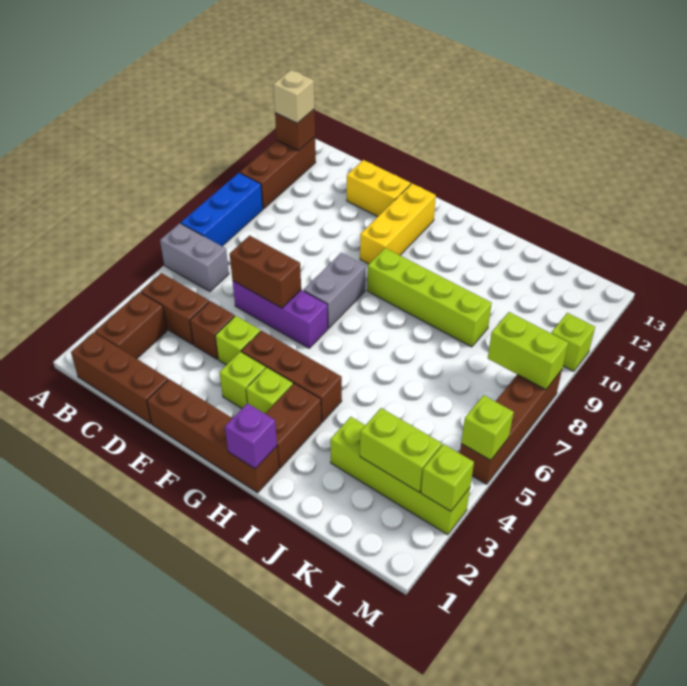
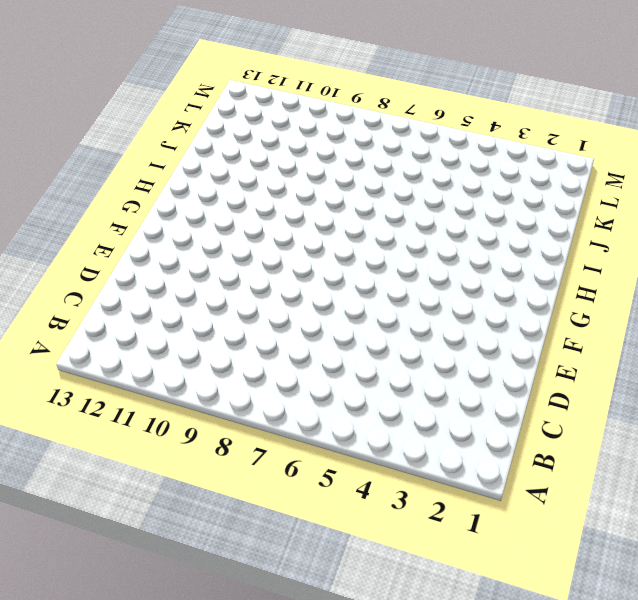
none -> grey 1x2 brick [160,223,229,292]
none -> blue 1x3 brick [181,173,263,246]
none -> brown 1x3 brick [240,137,316,209]

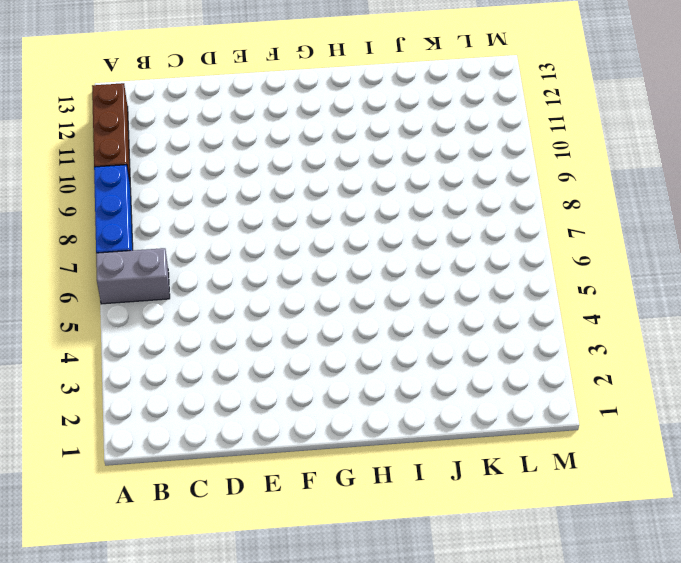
none -> brown 1x3 brick [71,332,168,424]
none -> brown 1x2 brick [95,292,167,359]
none -> brown 1x2 brick [141,273,209,344]

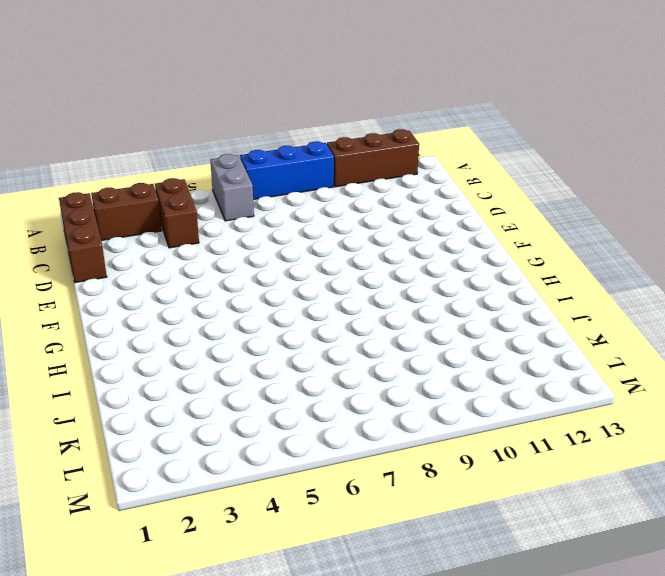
none -> brown 1x1 brick [190,301,235,359]
none -> purple 1x3 brick [233,281,328,348]
none -> yellow 1x2 brick [347,160,411,217]

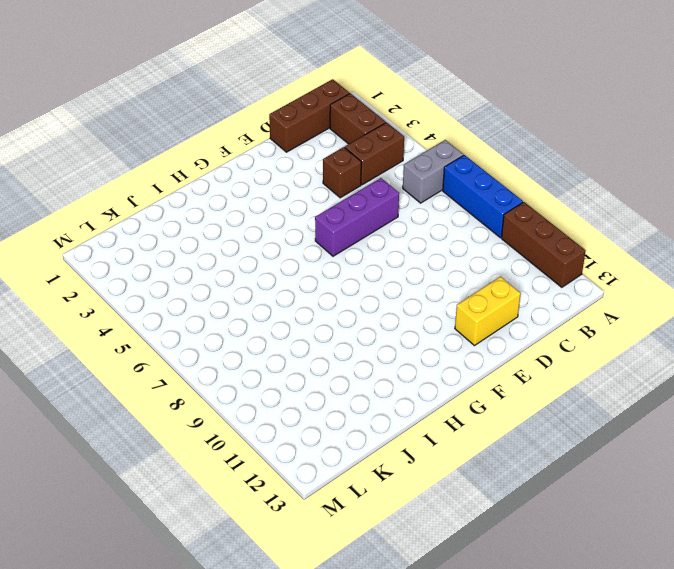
none -> brown 1x4 brick [147,379,279,493]
none -> lime 1x1 brick [215,316,261,365]
none -> lime 1x1 brick [219,352,266,408]

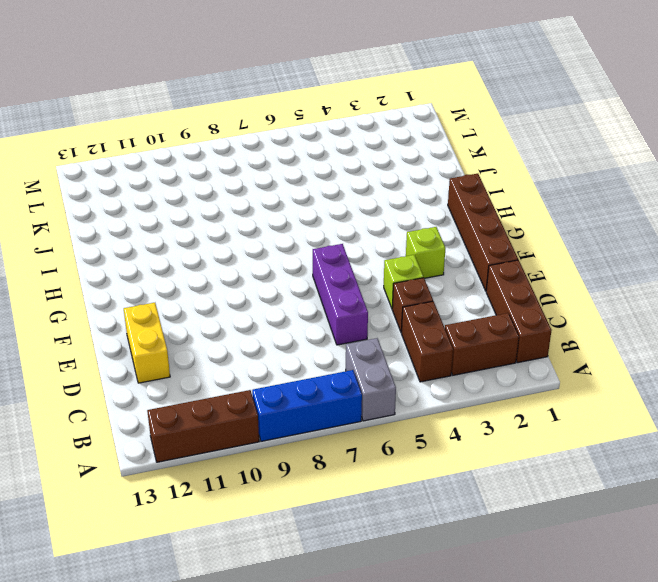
none -> brown 1x3 brick [241,331,342,422]
none -> grey 1x2 brick [304,253,366,328]
none -> yellow 1x3 brick [360,184,436,264]

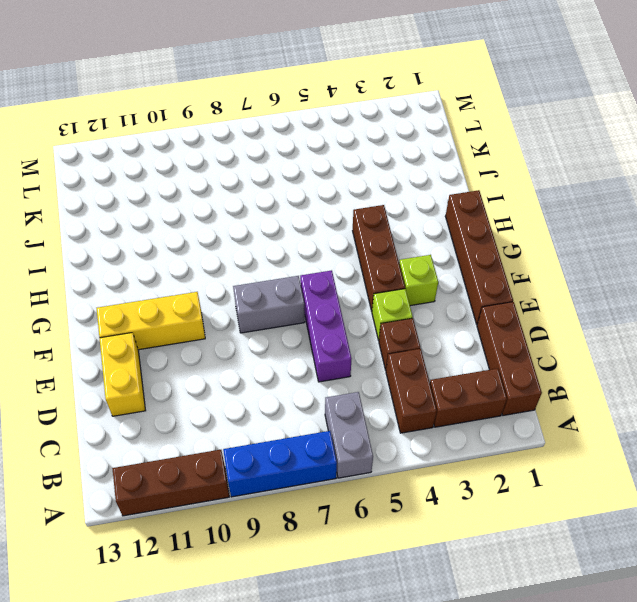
none -> lime 1x1 brick [246,367,293,414]
none -> lime 1x4 brick [367,248,492,347]
none -> brown 1x2 brick [265,383,321,468]

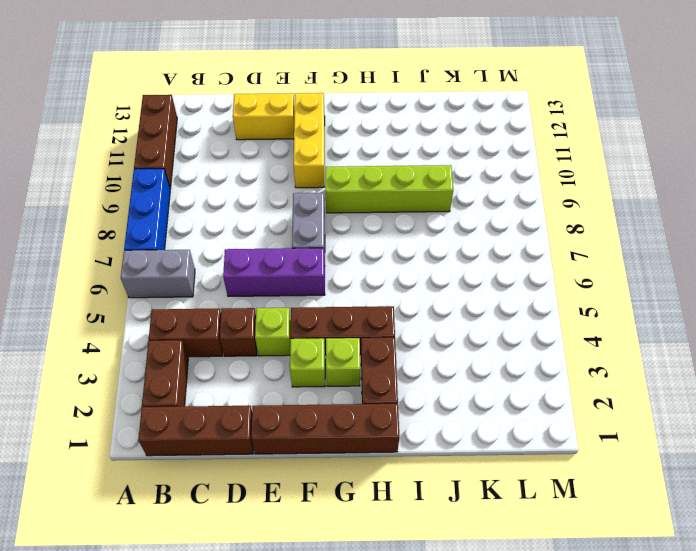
none -> lime 1x4 brick [330,417,470,535]
none -> brown 1x4 brick [460,370,562,484]
none -> lime 1x1 brick [551,313,595,371]

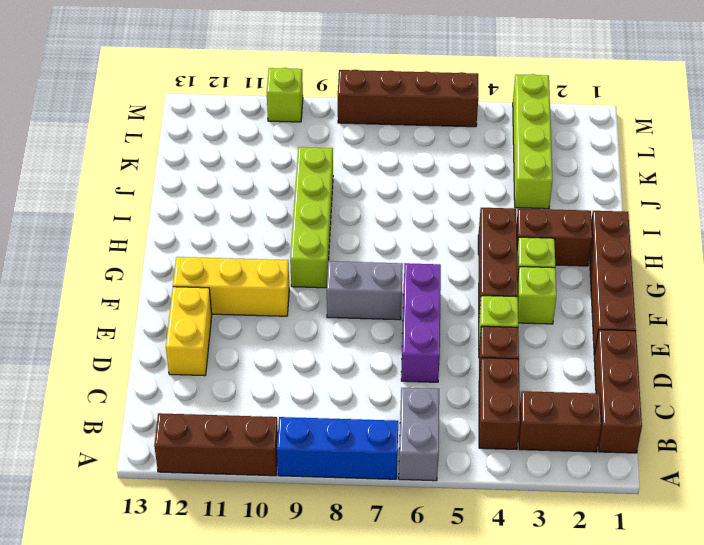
none -> brown 1x1 brick [275,109,315,151]
none -> brown 1x2 brick [230,236,301,308]
none -> purple 1x1 brick [225,403,277,469]

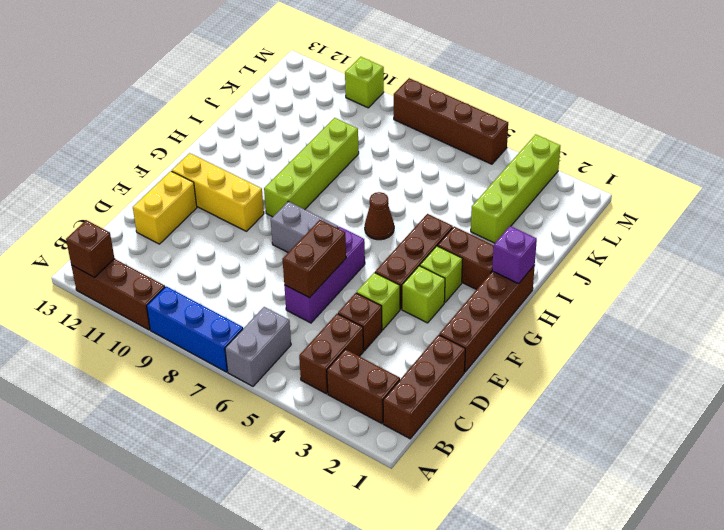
brown 1x1 cone [365,192,394,240] -> none
none -> lime 1x2 brick [360,408,442,492]
none -> lime 1x2 brick [488,312,568,390]
none -> lime 1x1 brick [421,444,474,511]

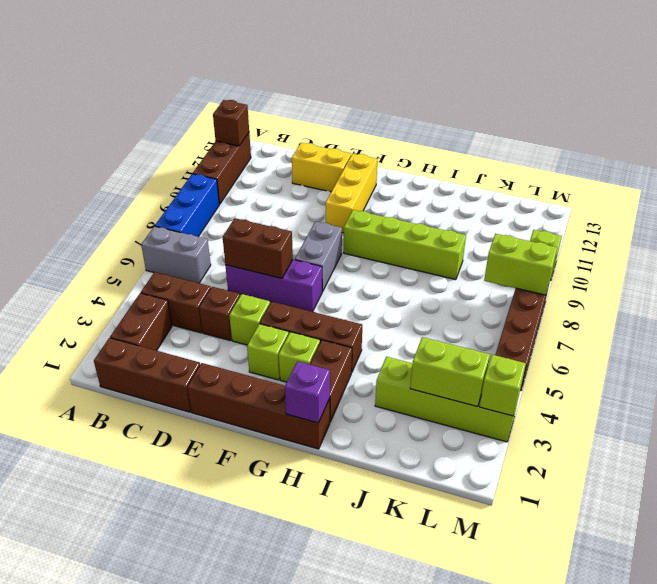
none -> lime 1x1 brick [461,395,514,460]
none -> tan 1x1 brick [273,70,314,123]

